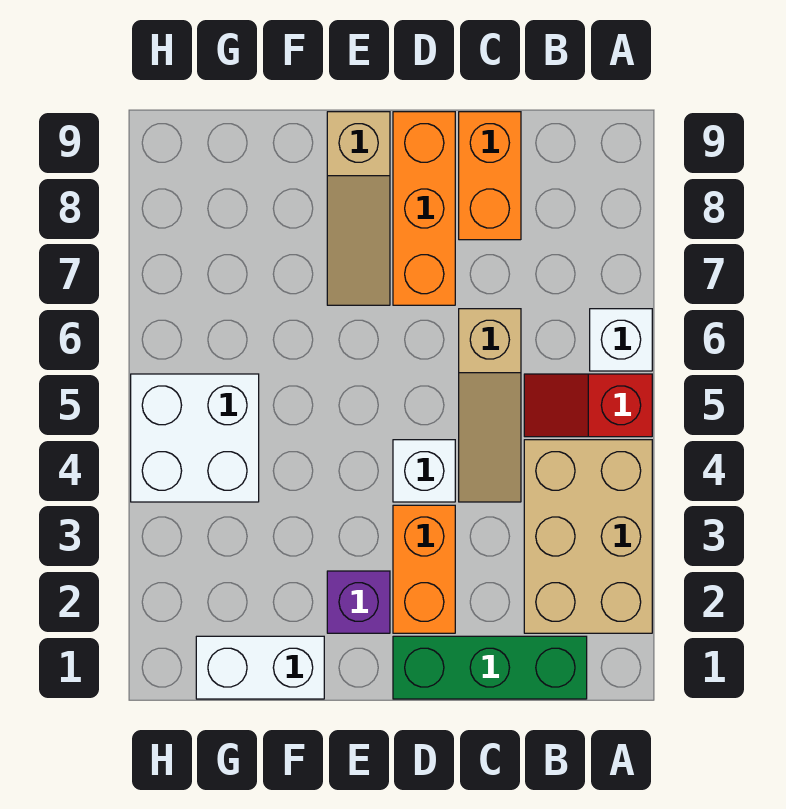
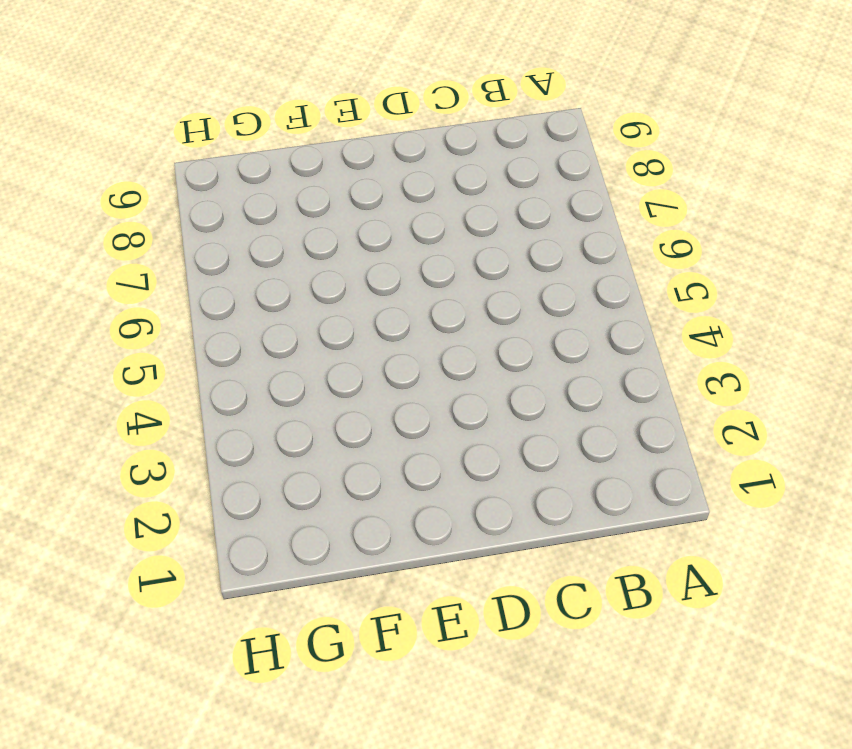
none -> tan 2x3 brick [524,440,652,633]
none -> red 1x2 slope [524,374,652,437]
none -> white 1x1 brick [590,309,652,371]

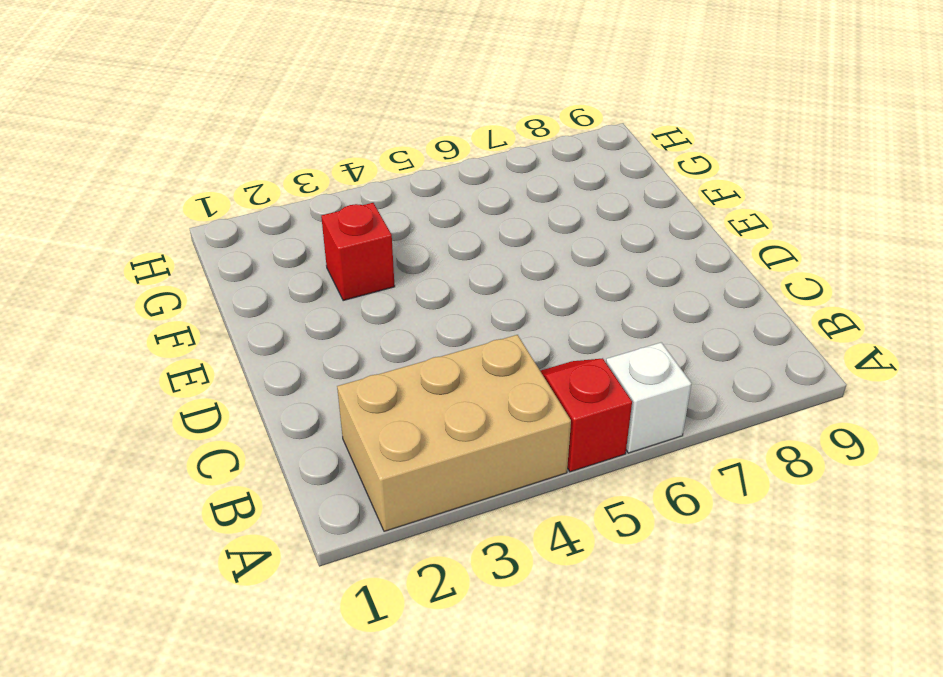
red 1x1 brick [321,203,395,301] -> none
none -> green 1x3 brick [393,636,587,699]
none -> tan 1x3 slope [459,309,521,502]
none -> orange 1x2 brick [459,112,521,240]

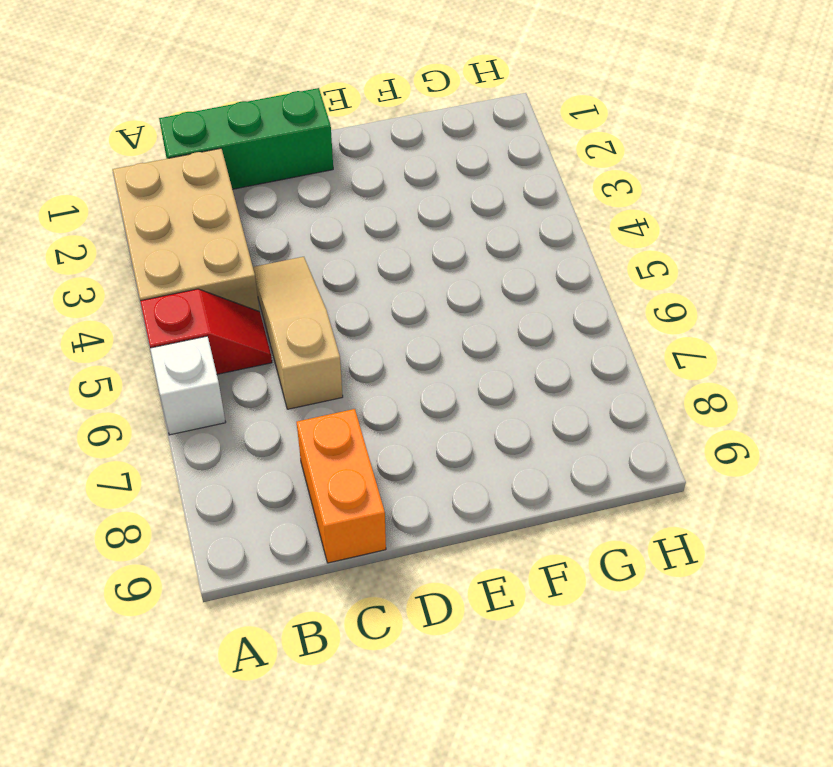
none -> orange 1x2 brick [393,505,455,633]
none -> white 1x1 brick [393,440,455,502]
none -> orange 1x3 brick [393,112,455,305]

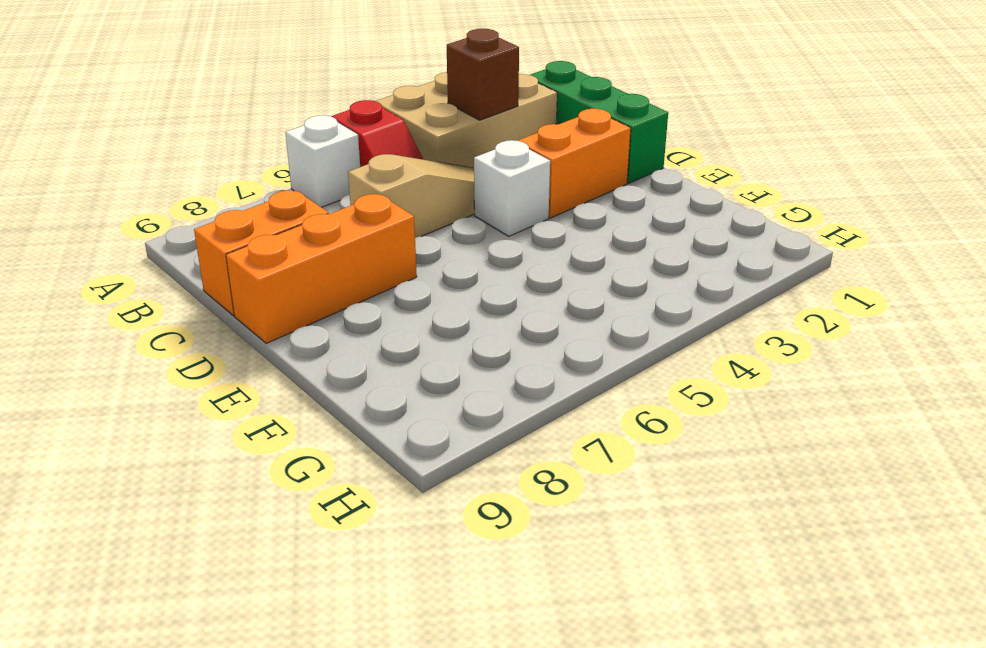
brown 1x1 brick [447,29,519,120] -> none
none -> purple 1x1 brick [327,571,390,633]
none -> tan 1x3 slope [327,112,390,305]
none -> white 1x2 brick [196,636,324,699]

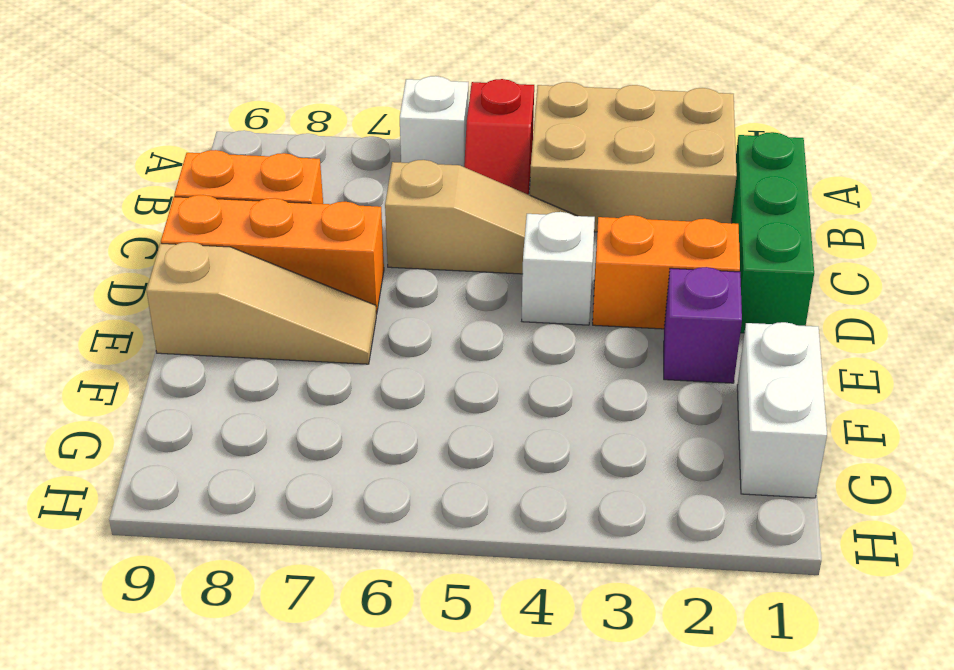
none -> white 2x2 brick [131,374,259,502]

